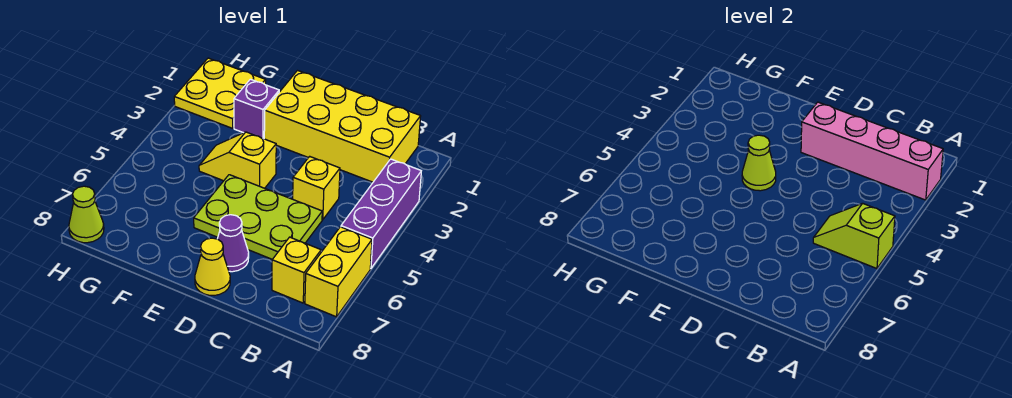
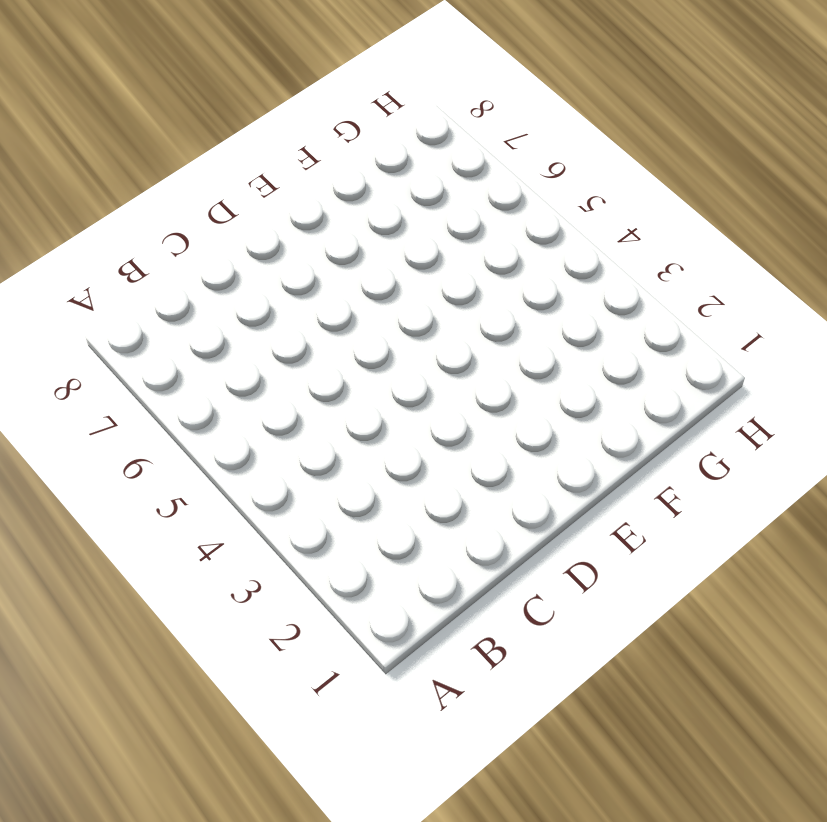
none -> purple 1x3 brick [341,159,421,269]
none -> yellow 1x2 brick [305,227,372,317]
none -> yellow 2x4 brick [264,71,421,182]

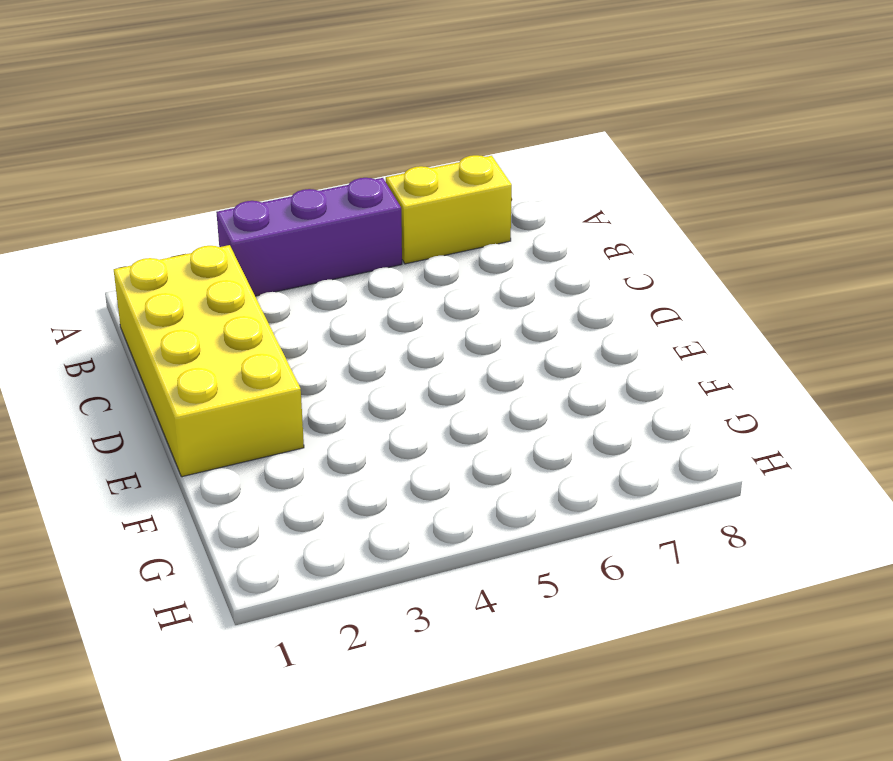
none -> yellow 1x1 brick [272,237,321,303]
none -> yellow 1x1 brick [293,156,340,220]
none -> lime 2x3 plate [194,175,322,259]

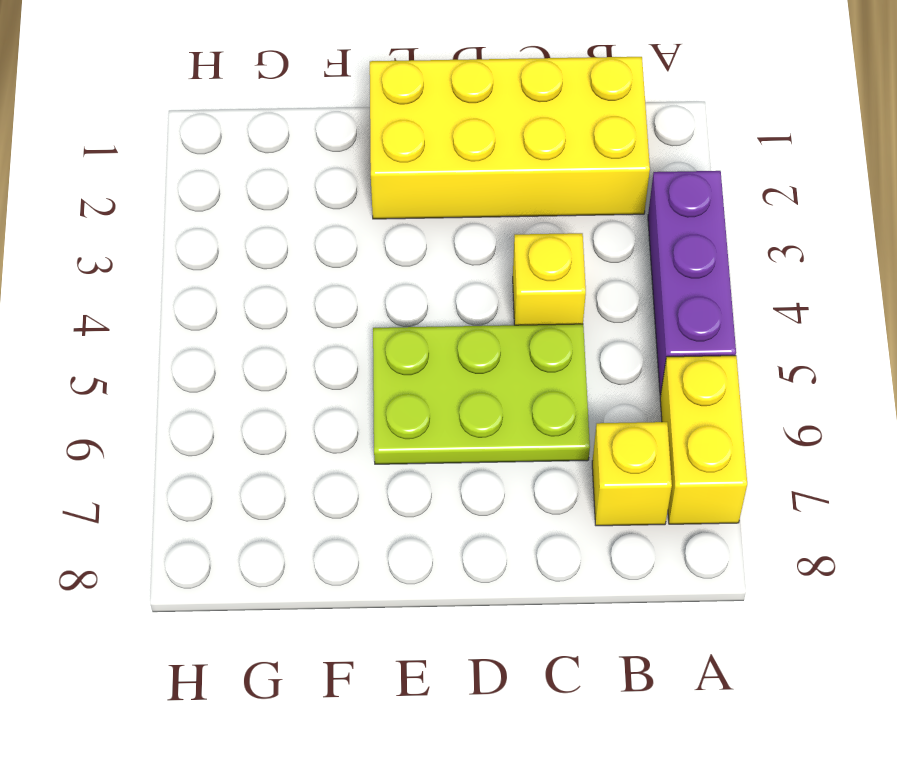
none -> purple 1x1 cone [218,215,249,272]
none -> yellow 1x1 cone [195,238,230,296]
none -> yellow 1x2 slope [199,132,276,188]

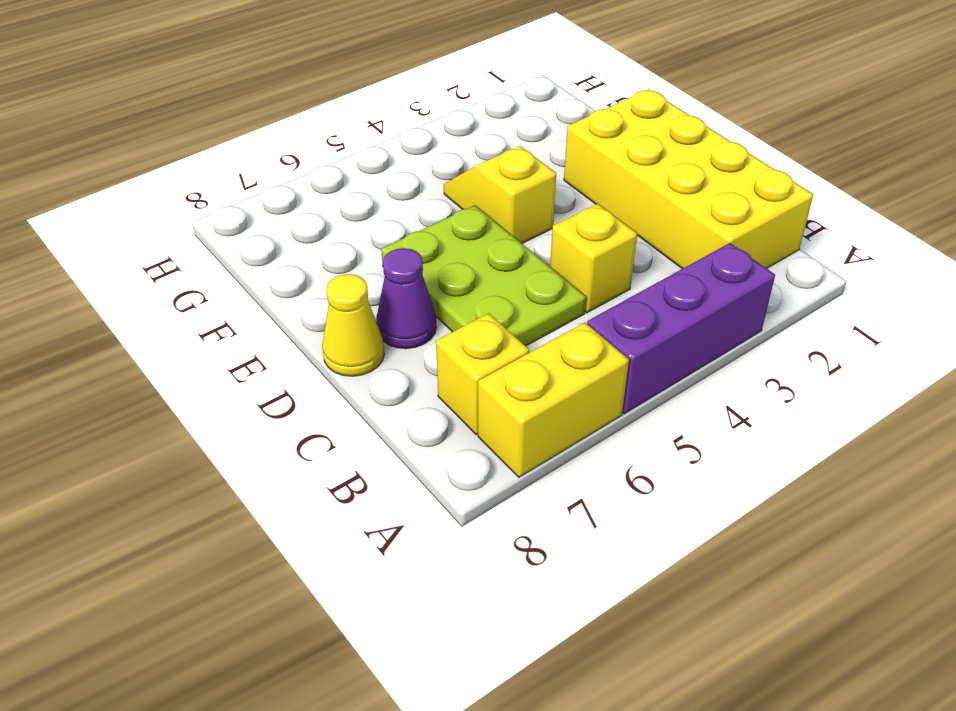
none -> purple 1x1 brick [234,79,279,139]
none -> yellow 2x2 plate [174,58,266,128]
none -> lime 1x1 cone [69,186,104,243]

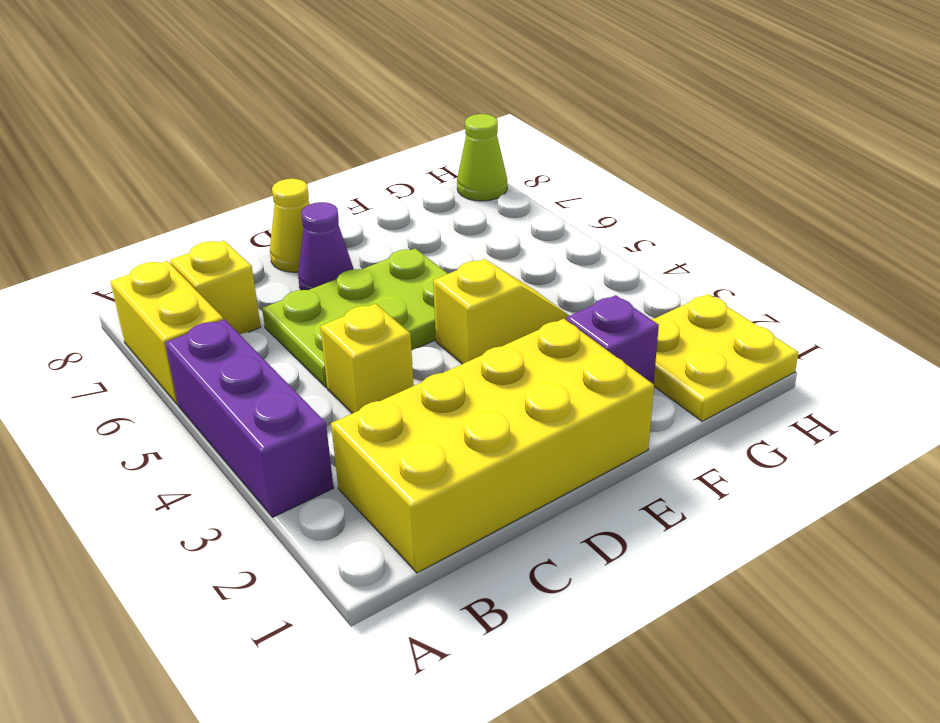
none -> pink 1x4 brick [801,102,943,200]
none -> lime 1x2 slope [813,203,895,269]
none -> lime 1x1 cone [742,135,776,191]

